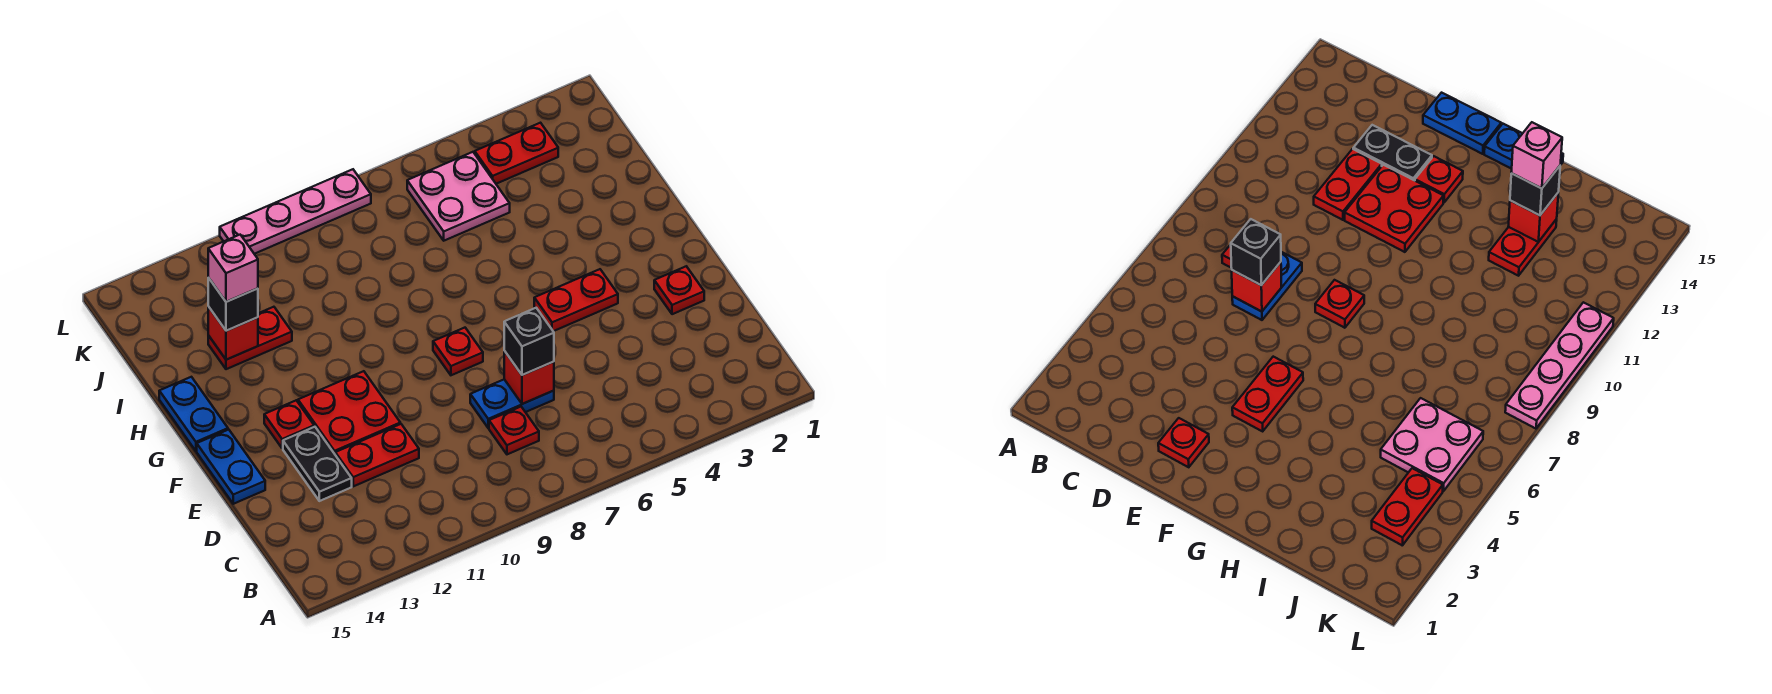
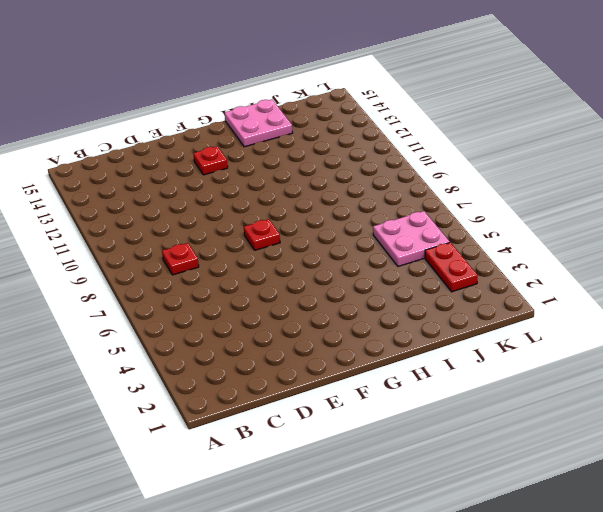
pink 2x2 plate [225,100,292,147] -> blue 1x2 plate [159,377,228,451]
none -> blue 1x2 plate [470,379,554,428]
none -> red 1x2 plate [335,424,419,486]
none -> black 1x2 plate [283,427,352,501]

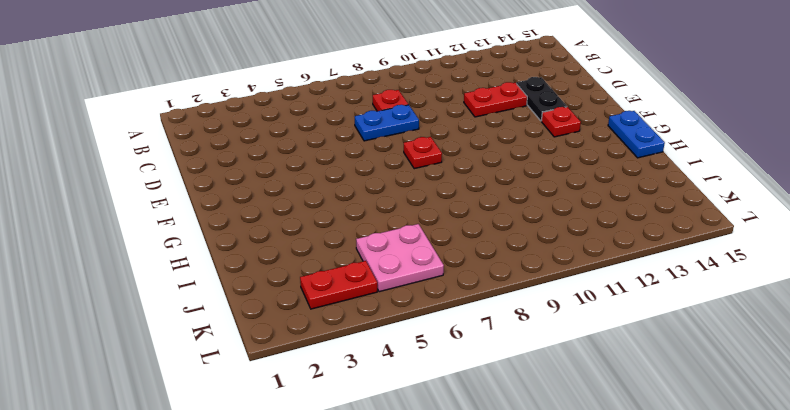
none -> red 1x1 plate [654,266,704,314]
none -> red 2x2 plate [298,371,400,454]
none -> blue 1x2 plate [197,430,265,504]

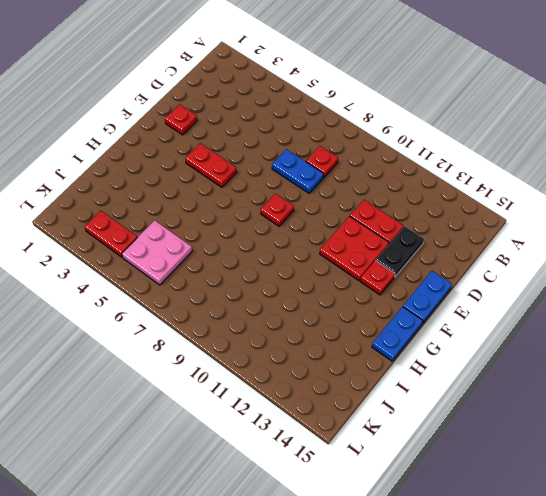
none -> red 1x2 plate [208,307,292,369]
none -> pink 1x4 plate [220,169,371,254]
none -> red 1x1 brick [504,351,554,404]

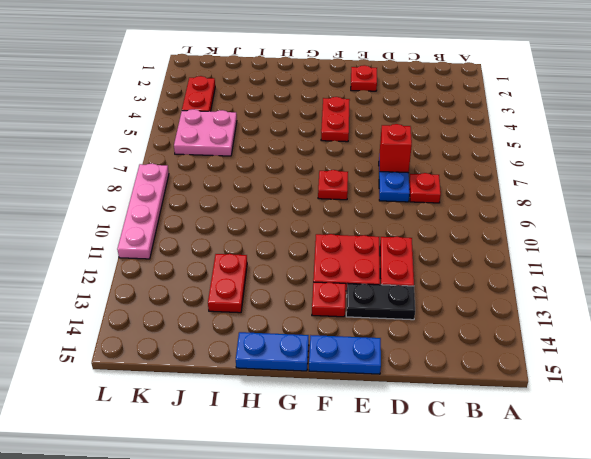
none -> red 1x1 brick [208,307,258,360]
none -> black 1x1 brick [504,308,554,375]
none -> black 1x1 brick [208,278,258,331]

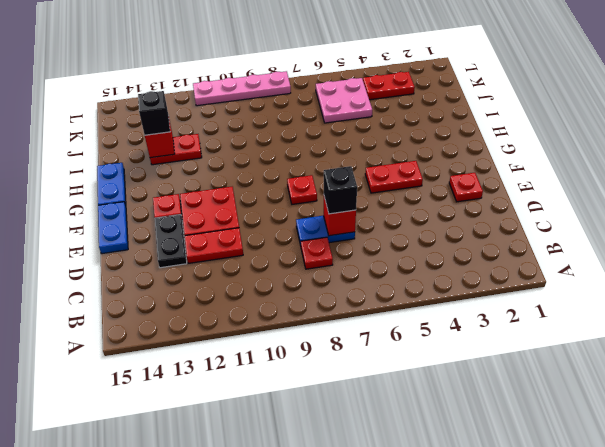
none -> pink 1x1 brick [208,235,258,302]

